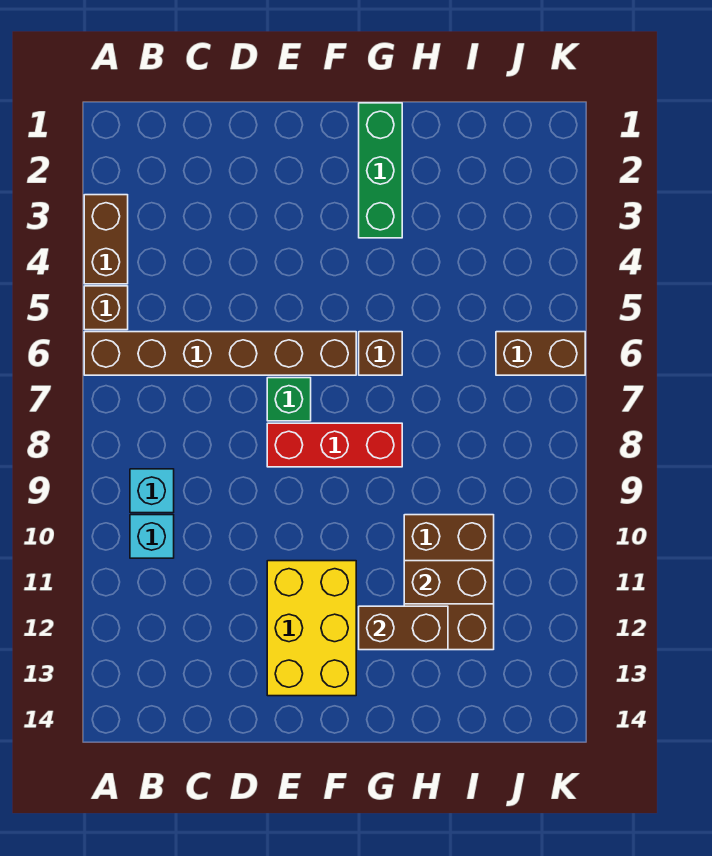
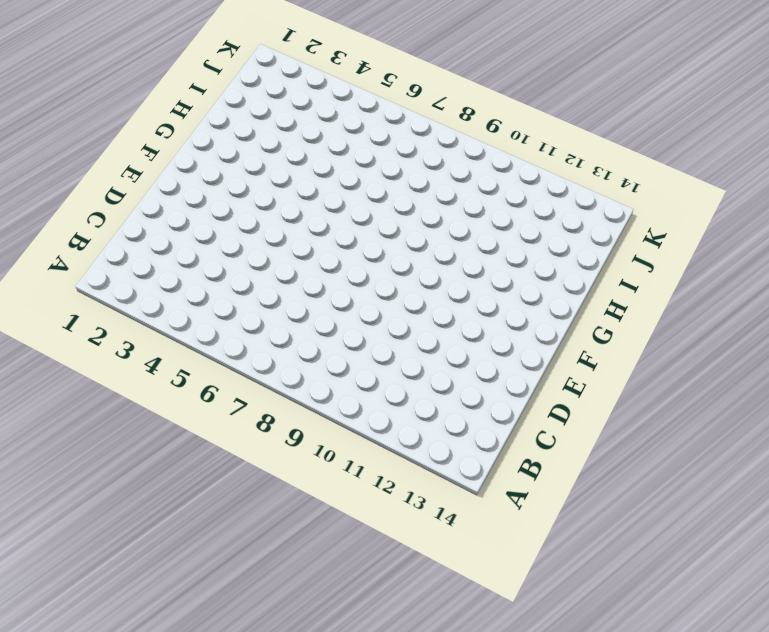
none -> brown 1x2 brick [84,195,128,284]
none -> brown 1x1 brick [84,286,128,330]
none -> brown 1x6 brick [84,332,356,375]

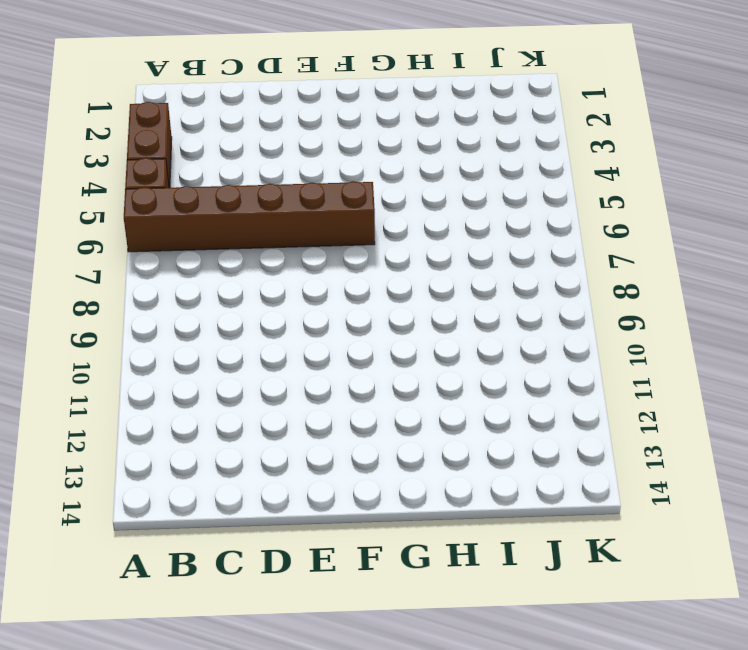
none -> cyan 1x1 brick [130,469,174,513]
none -> cyan 1x1 brick [130,515,174,558]
none -> green 1x1 brick [267,378,311,421]

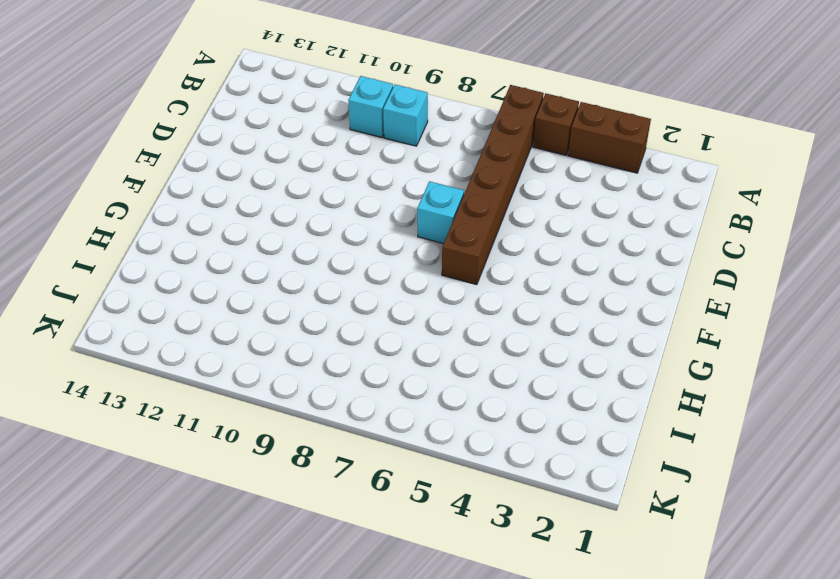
cyan 1x1 brick [417,181,464,244] -> green 1x1 brick [267,378,311,421]
none -> red 1x3 brick [267,423,402,467]
none -> yellow 2x3 brick [267,561,356,696]
none -> green 1x3 brick [359,103,402,238]

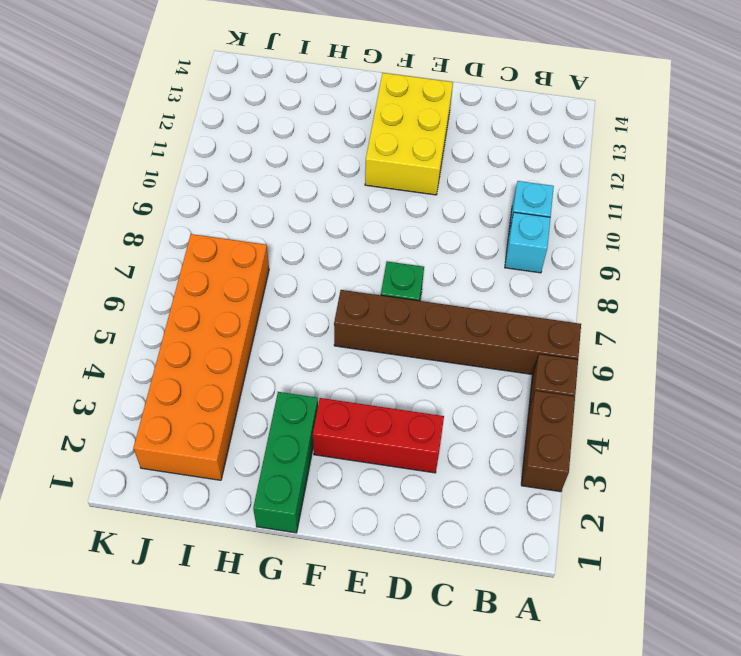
red 1x3 brick [313,398,444,473] -> red 1x3 brick moved to [267,423,402,467]
orange 2x6 brick [133,234,269,480] -> brown 1x2 brick [496,332,585,375]
none -> brown 1x1 brick [359,332,402,375]
none -> brown 2x3 brick [404,515,494,650]
none -> brown 1x2 brick [359,606,448,650]

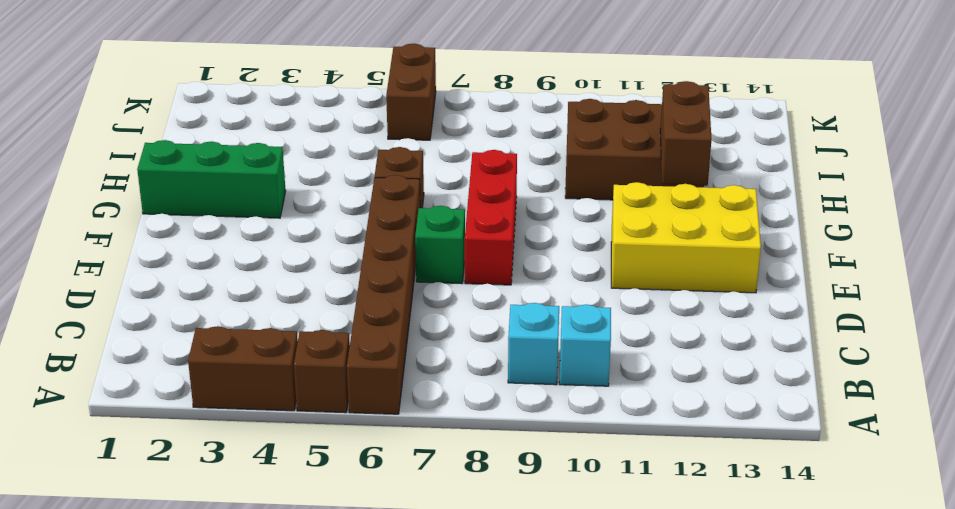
none -> brown 1x2 brick [404,561,494,604]

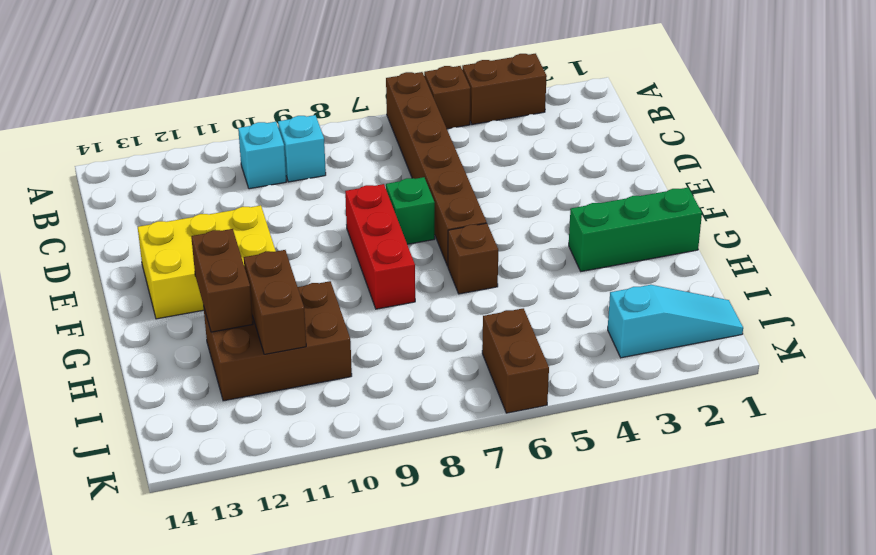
cyan 1x3 slope [608,285,743,358] -> none

